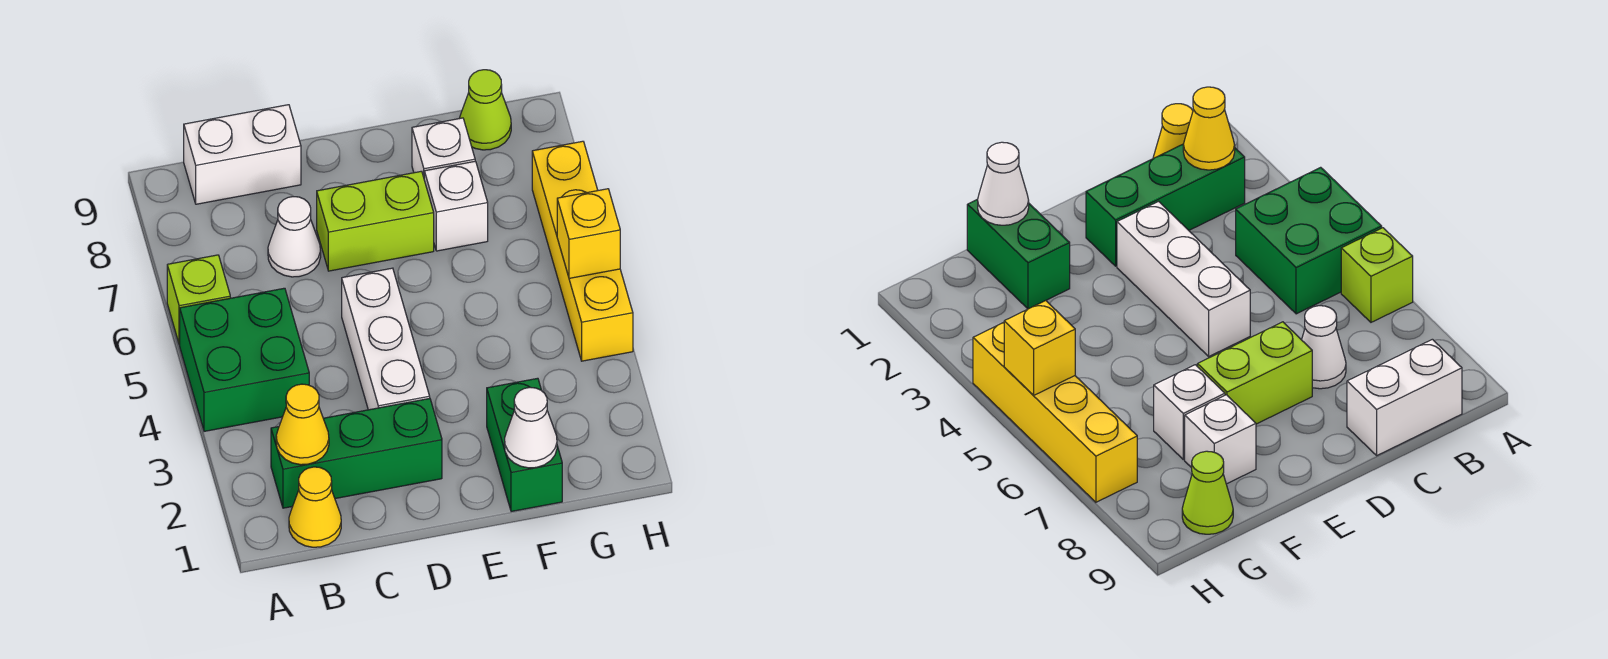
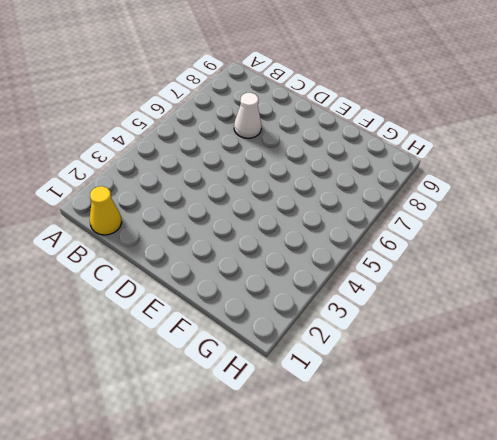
none -> green 2x2 brick [180,288,309,431]
none -> lime 1x1 brick [167,255,230,345]
none -> green 1x3 brick [271,398,442,508]

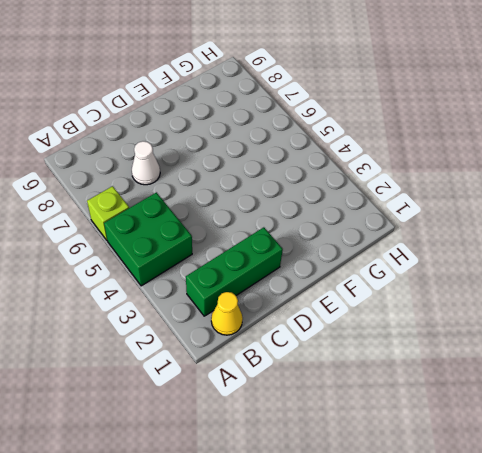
none -> white 1x2 brick [184,105,301,204]
none -> white 1x3 brick [342,268,430,410]
none -> lime 1x2 brick [317,171,434,271]

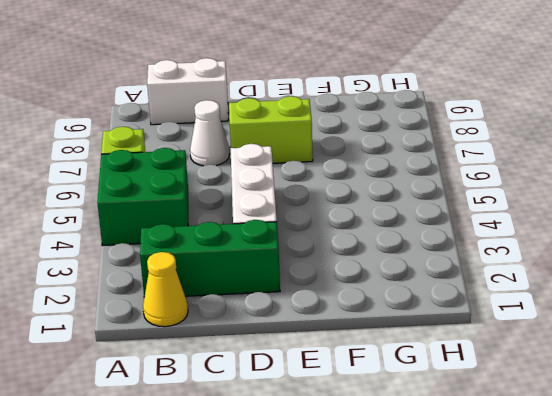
none -> green 1x2 brick [487,378,562,512]
none -> white 1x1 brick [424,161,488,251]
none -> white 1x1 brick [412,118,475,177]

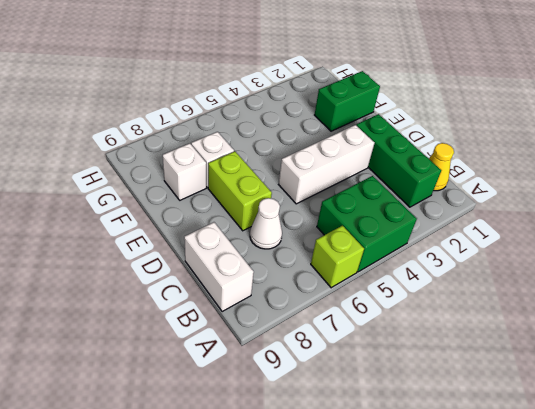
none -> lime 1x1 cone [459,70,511,150]
none -> yellow 1x4 brick [532,141,633,361]
none -> yellow 1x1 cone [276,384,329,465]

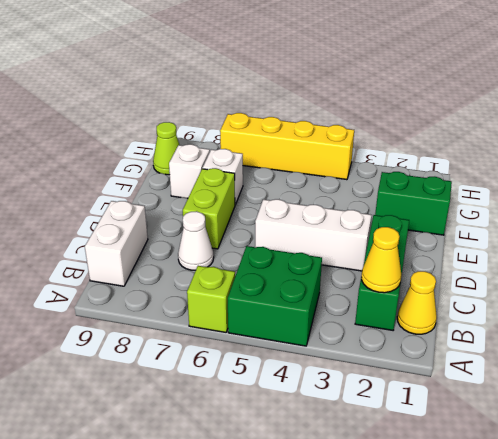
none -> white 1x1 cone [505,387,557,468]
none -> yellow 1x1 brick [557,189,620,278]

